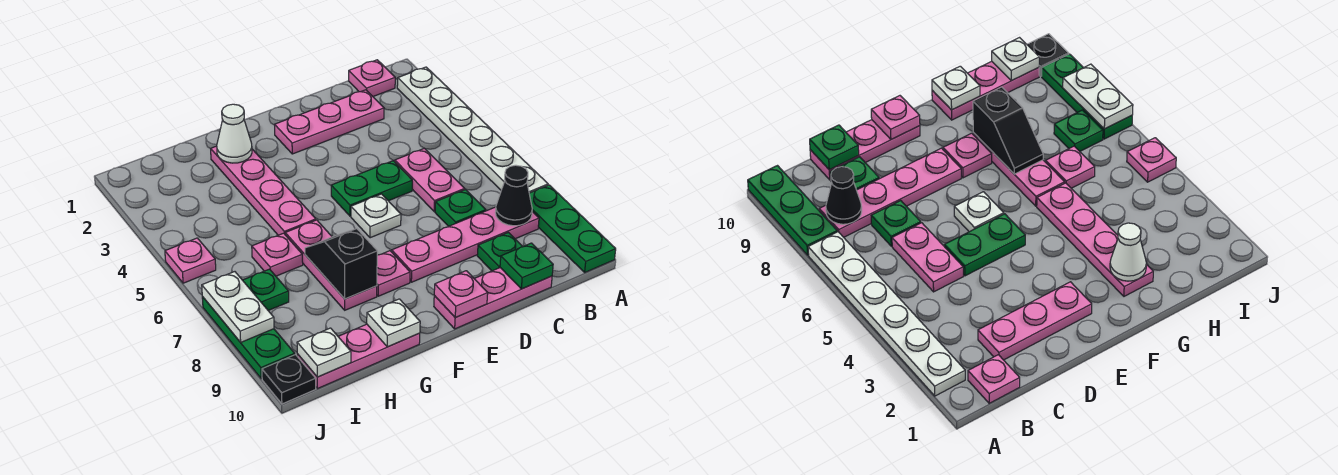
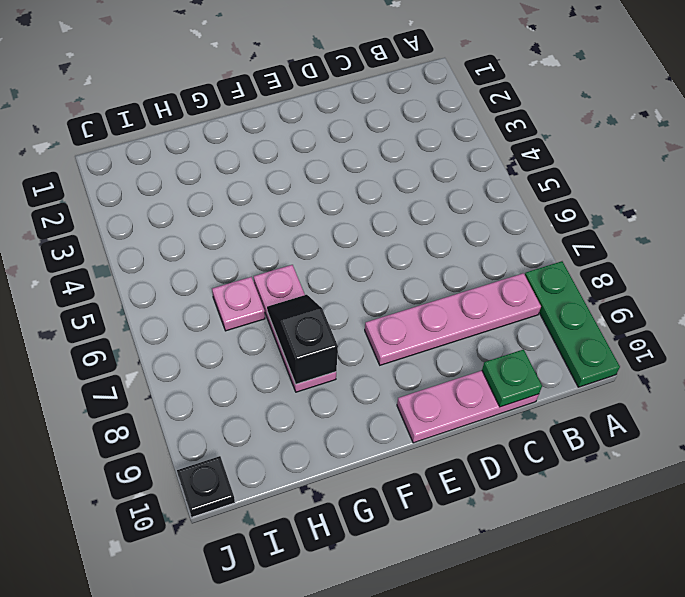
none -> white 1x6 plate [397,67,548,193]
none -> pink 1x1 plate [349,60,395,96]
none -> pink 1x3 plate [275,90,384,154]

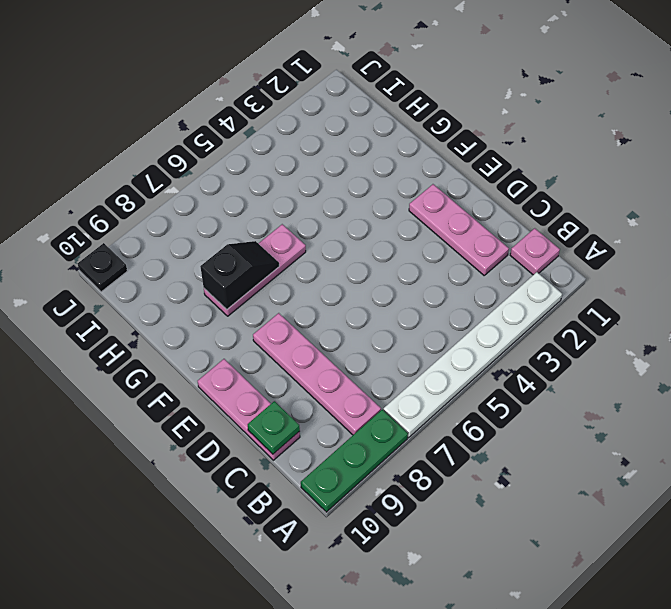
none -> pink 1x2 plate [395,148,465,212]
none -> green 1x1 plate [435,189,486,226]
none -> green 1x1 plate [477,232,523,271]

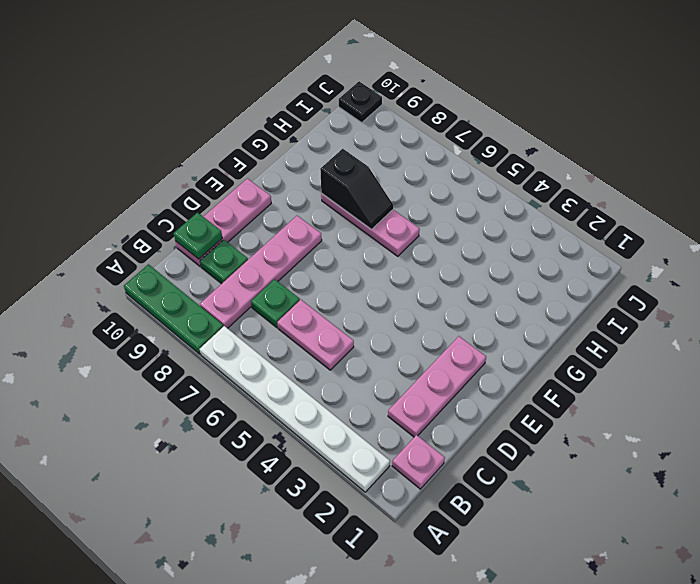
none -> green 1x2 plate [331,161,412,216]
none -> white 1x1 plate [351,194,401,238]
none -> pink 1x1 plate [377,251,410,296]

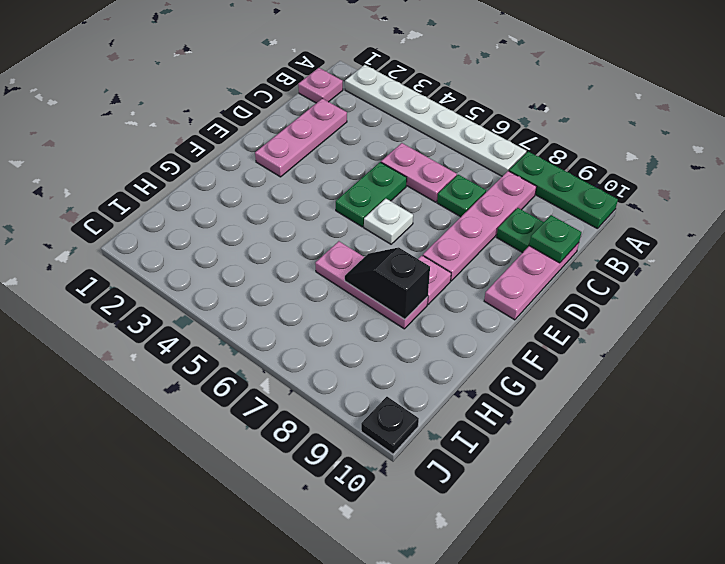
none -> pink 1x4 plate [211,146,316,235]
none -> pink 1x3 plate [297,324,420,389]
none -> pink 1x1 plate [252,233,303,276]

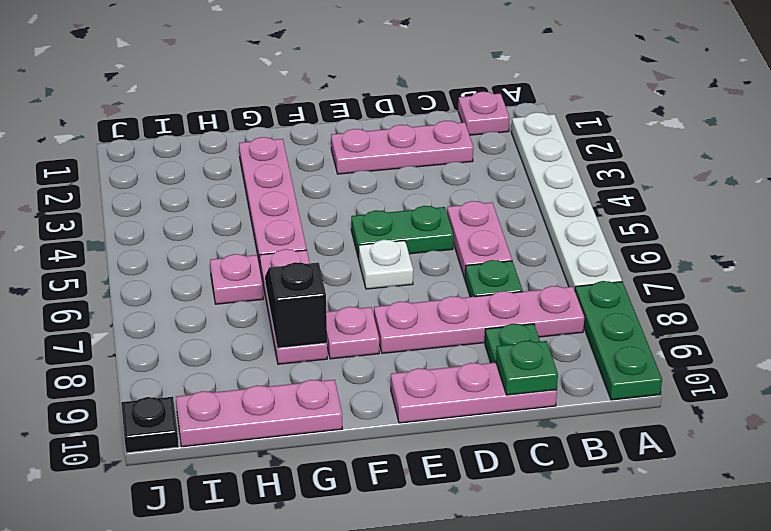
none -> green 1x1 plate [243,269,289,311]
none -> pink 1x1 plate [165,238,216,283]
none -> green 1x3 plate [202,297,295,379]

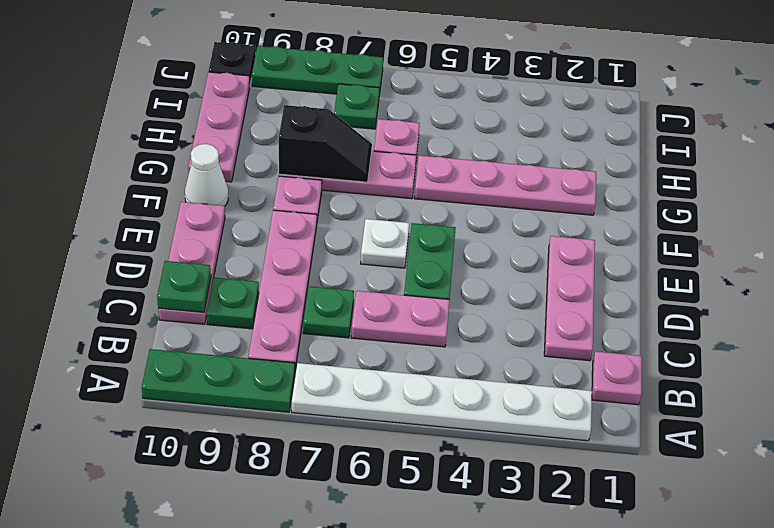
white 1x1 cone [185,144,228,206] -> white 1x1 cone moved to [217,104,252,163]
none -> pink 1x1 plate [165,238,216,283]
none -> black 1x1 cone [495,165,532,226]
none -> pink 1x1 plate [434,271,488,318]

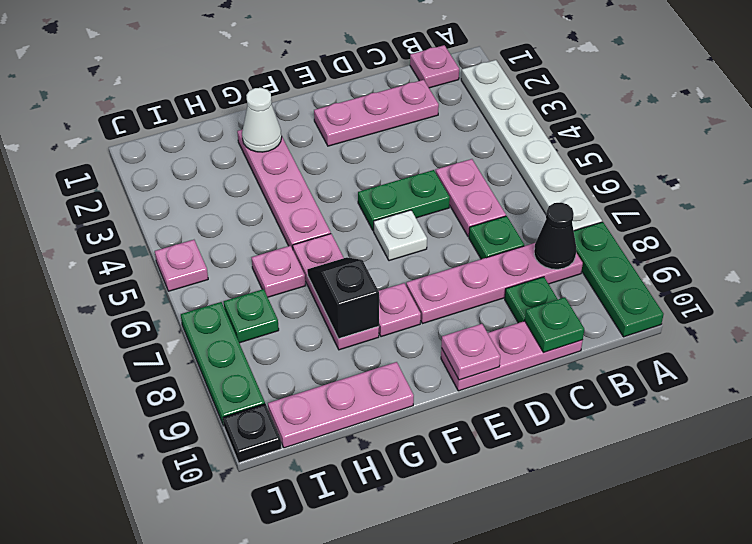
none -> white 1x1 plate [367,299,420,347]
none -> white 1x1 plate [297,328,351,377]
none -> white 1x2 plate [202,272,274,342]

